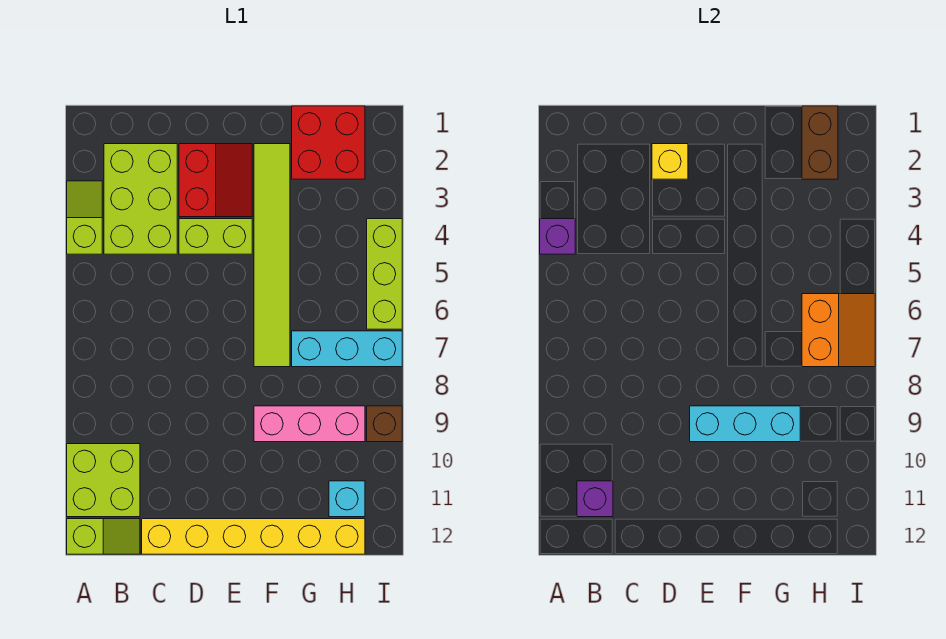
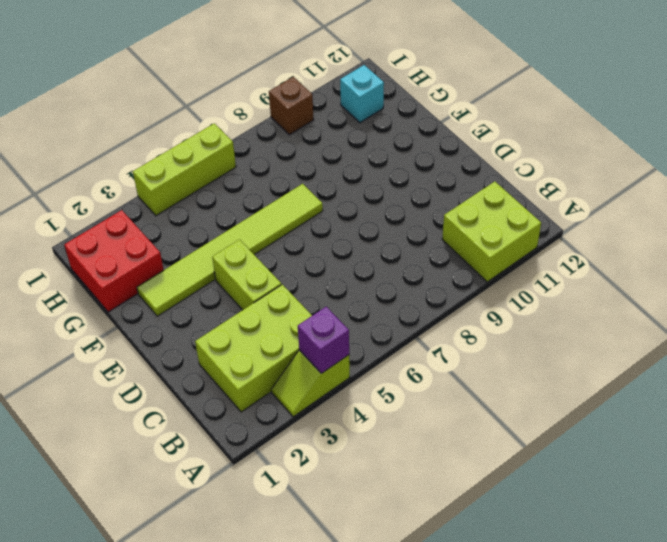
none -> lime 1x2 slope [67,519,140,554]
none -> yellow 1x6 brick [142,519,365,554]
none -> red 2x2 slope [179,144,252,217]

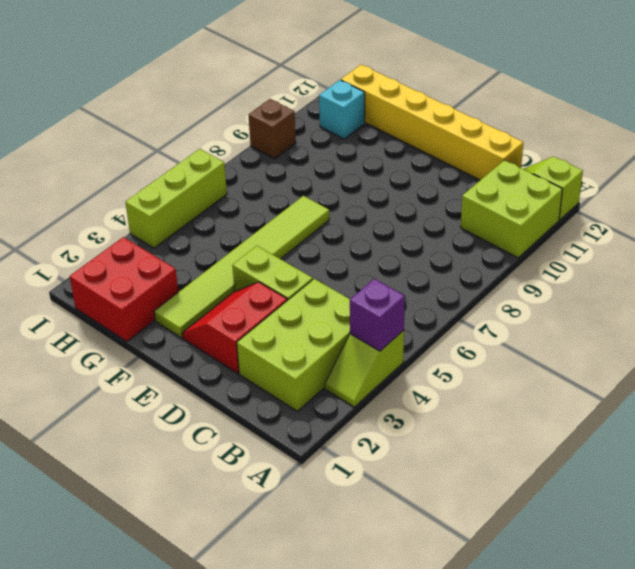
none -> pink 1x3 brick [254,406,365,442]
none -> cyan 1x3 brick [292,331,402,367]
none -> purple 1x1 brick [577,481,613,517]

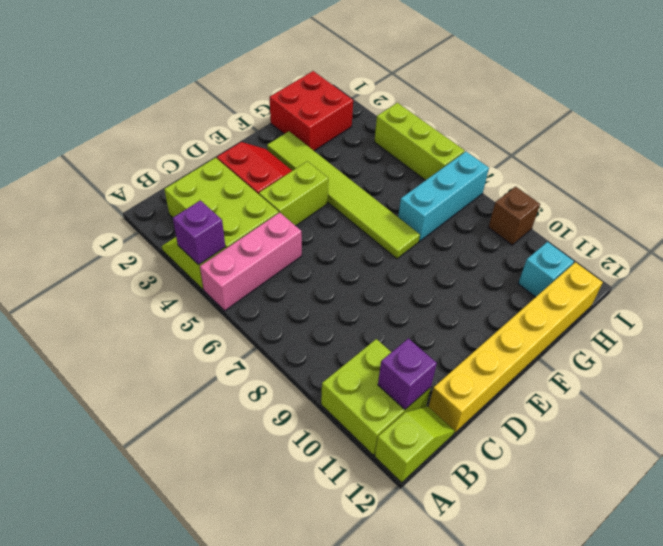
pink 1x3 brick [200,213,302,311] -> pink 1x3 brick moved to [254,406,365,442]
none -> yellow 1x1 brick [652,144,688,179]
none -> cyan 1x3 brick [690,406,800,442]
none -> brown 1x2 brick [802,106,838,179]

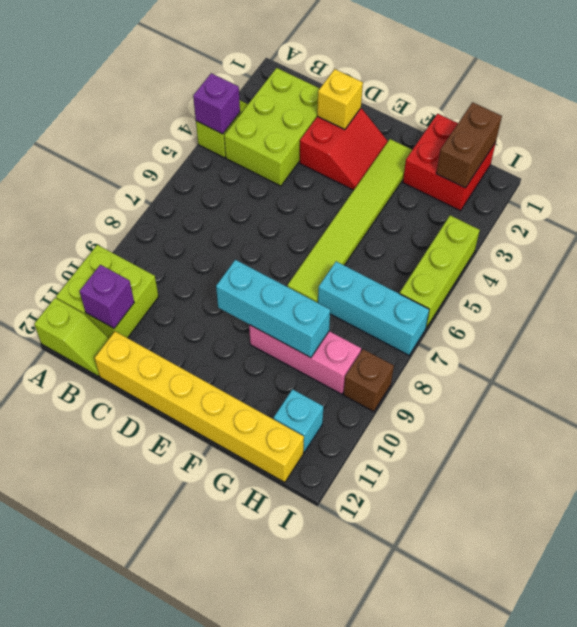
none -> lime 1x2 brick [179,219,252,254]
none -> orange 2x2 slope [802,294,875,367]

